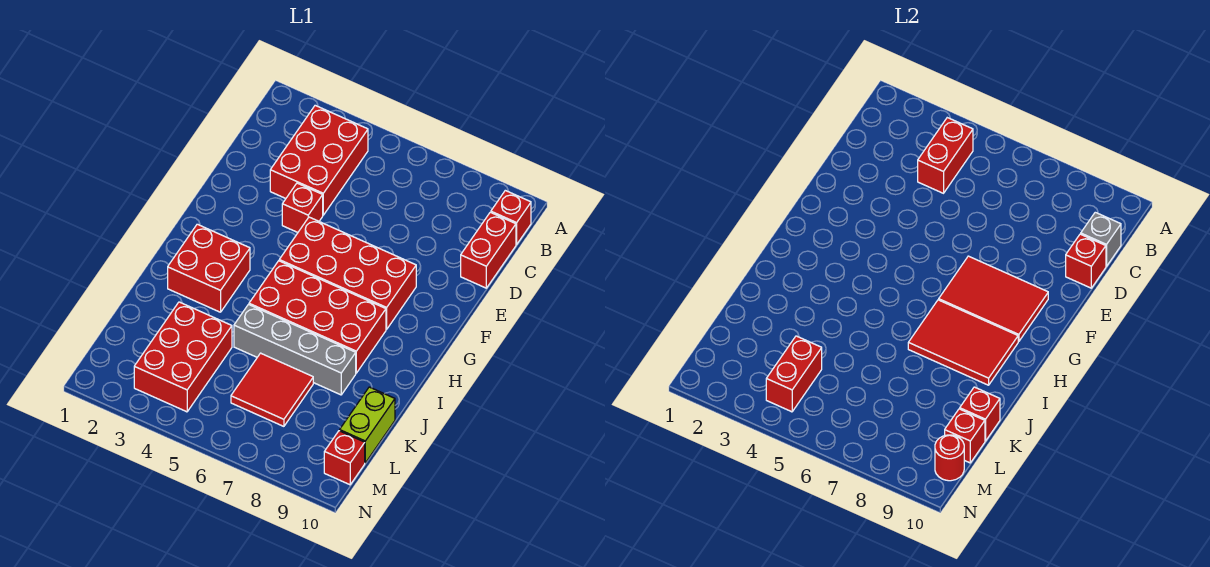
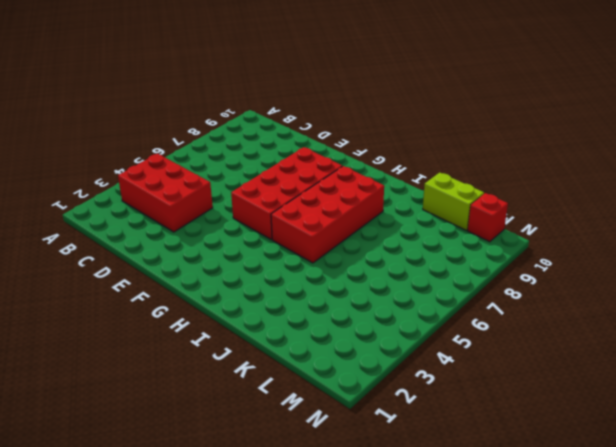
none -> red 1x1 brick [491,190,531,244]
none -> red 1x2 brick [461,212,516,288]
none -> red 1x1 brick [282,183,323,232]

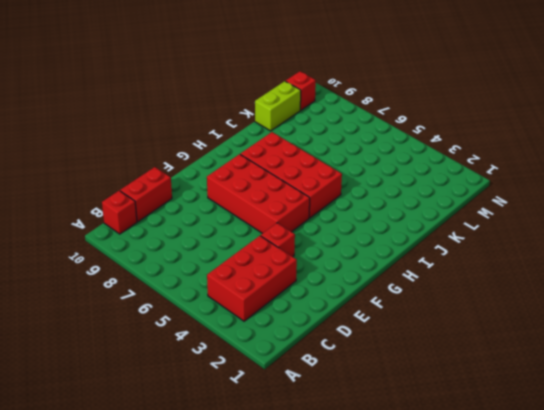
none -> red 2x2 brick [168,224,250,312]
none -> grey 1x4 brick [234,305,356,395]
none -> red 2x3 brick [134,302,232,412]

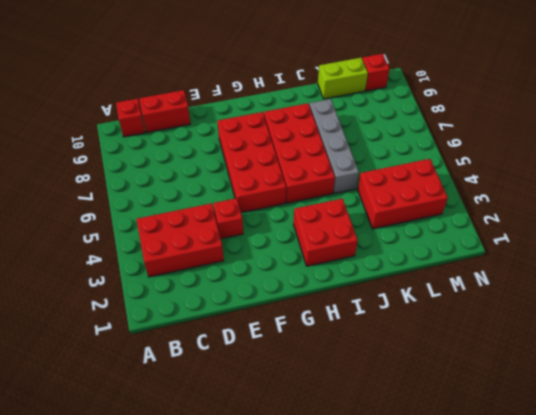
none -> red 2x2 tile [231,353,313,426]
none -> red 1x2 brick [918,118,973,193]
none -> grey 1x1 brick [1081,212,1121,266]

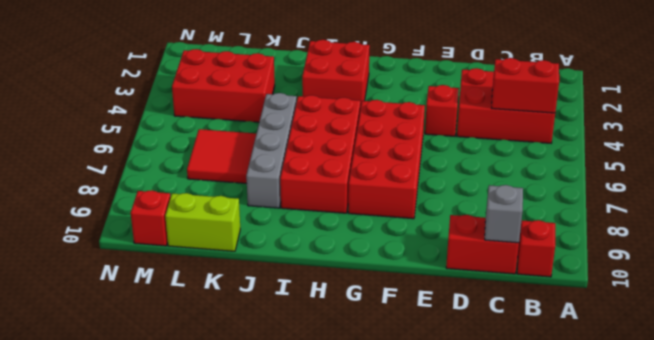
none -> red 1x1 brick [1066,234,1106,288]
none -> red 2x3 tile [939,256,1048,342]
none -> red 2x3 tile [908,300,1018,385]

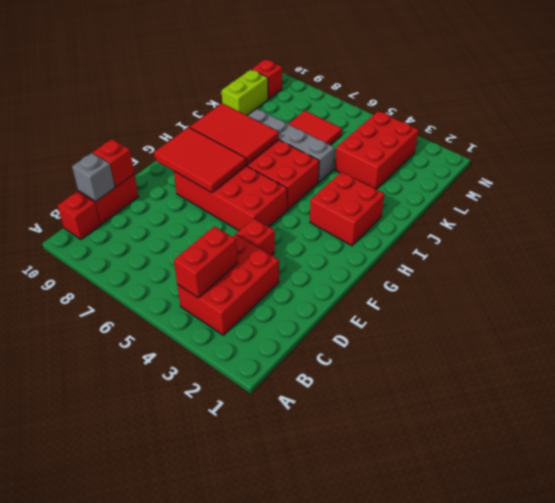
none -> red 1x1 brick [960,387,1000,441]
none -> red 1x2 brick [766,336,822,412]
none -> red 1x1 brick [945,409,985,463]

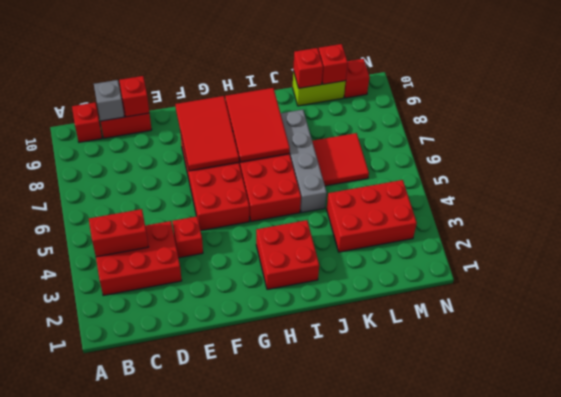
none -> red 1x2 brick [766,336,822,412]
none -> red 1x1 round brick [935,435,964,481]

